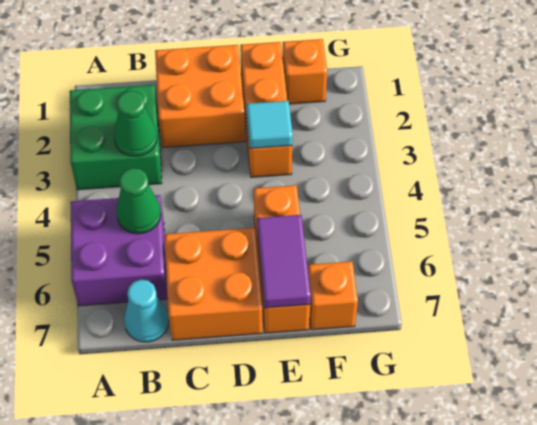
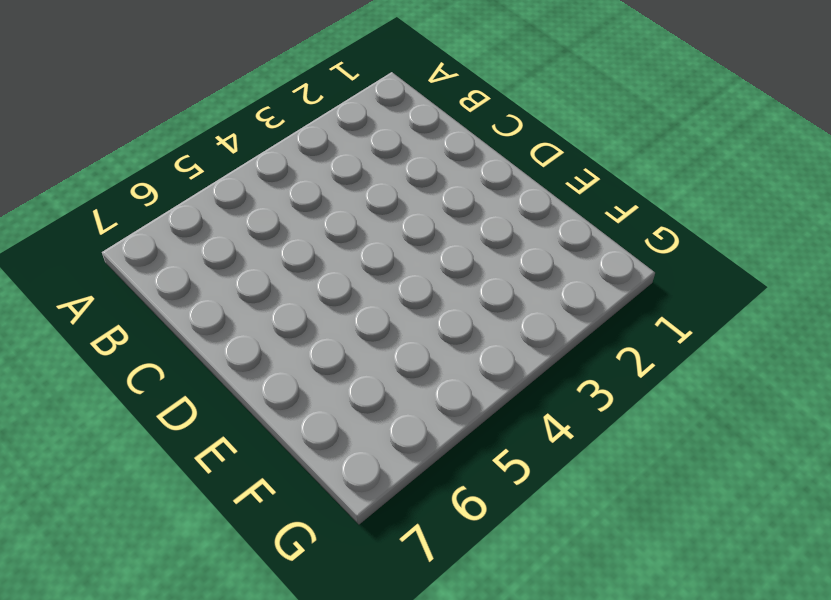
none -> green 2x2 brick [70,85,162,190]
none -> purple 2x2 brick [71,195,168,306]
none -> cyan 1x1 cone [124,280,169,342]

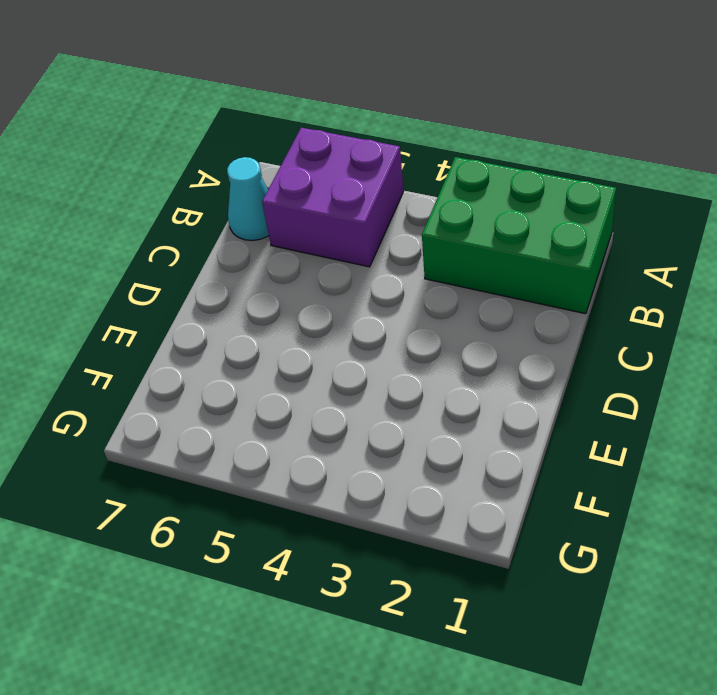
green 2x3 brick [422,157,616,314] -> green 2x2 brick [70,85,162,190]
none -> orange 2x2 brick [155,45,245,148]
none -> orange 2x2 brick [164,228,263,340]
none -> orange 1x3 brick [240,42,292,177]

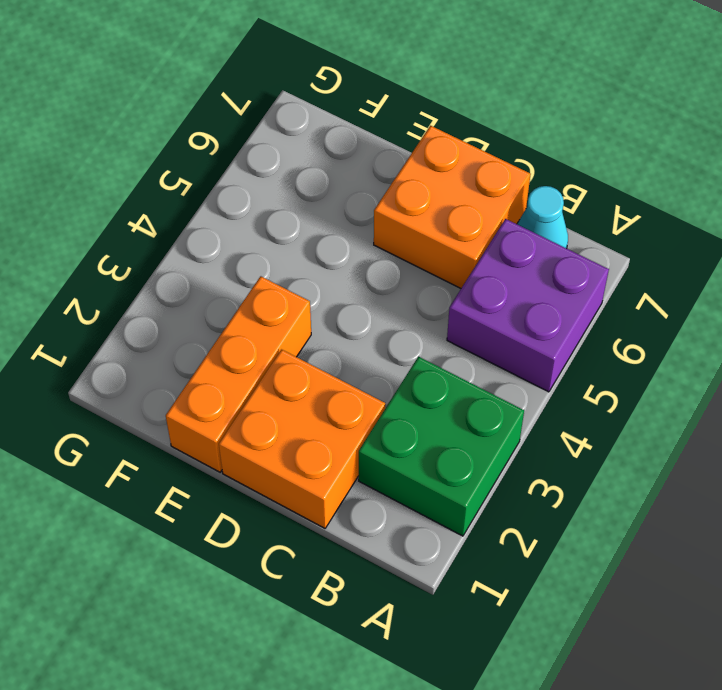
none -> orange 1x3 brick [254,185,310,333]
none -> orange 1x1 brick [282,39,327,104]
none -> orange 1x1 brick [308,261,358,330]

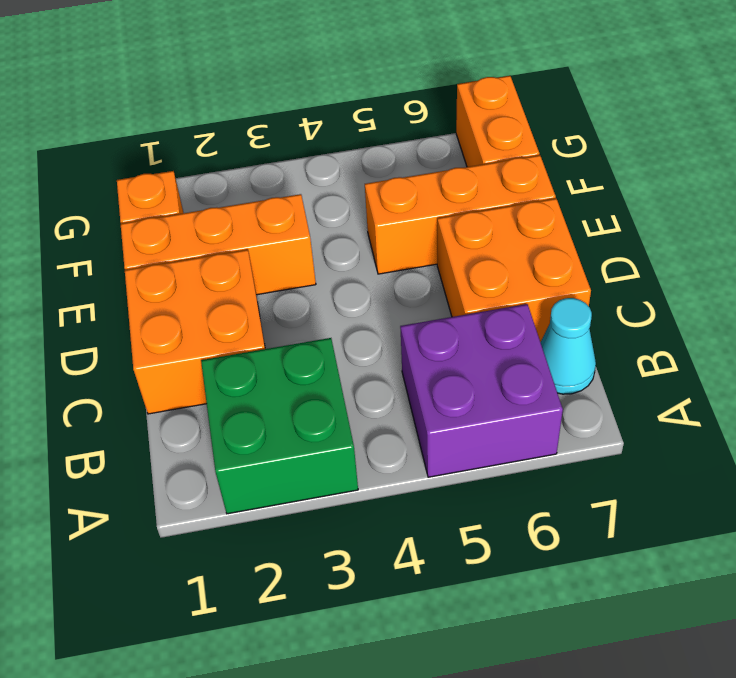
orange 1x2 brick [456,76,539,167] -> orange 1x1 brick [308,261,358,330]
none -> green 1x1 cone [114,91,157,156]
none -> green 1x1 cone [116,168,161,234]
none -> cyan 1x1 tile [246,101,293,148]

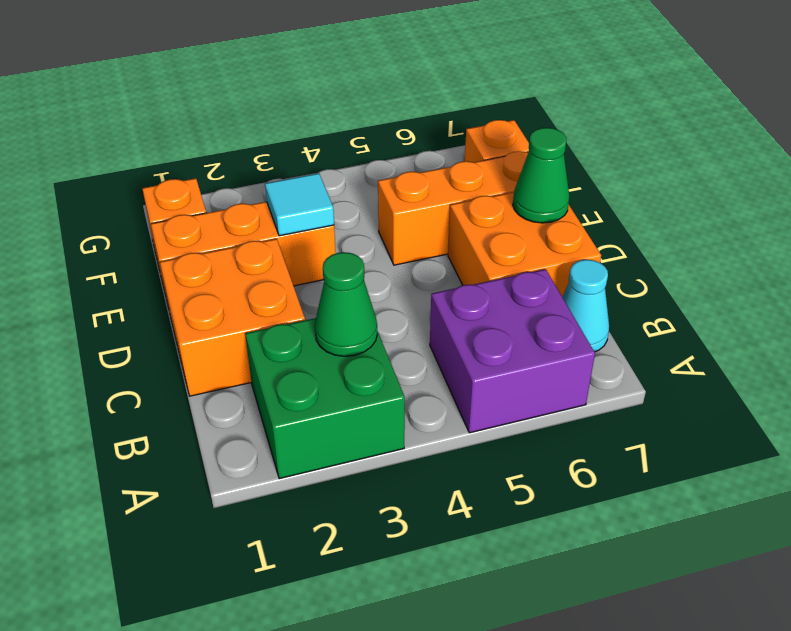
green 1x1 cone [513,128,569,223] -> green 1x1 cone moved to [116,168,161,234]
none -> purple 1x2 tile [257,215,311,308]

